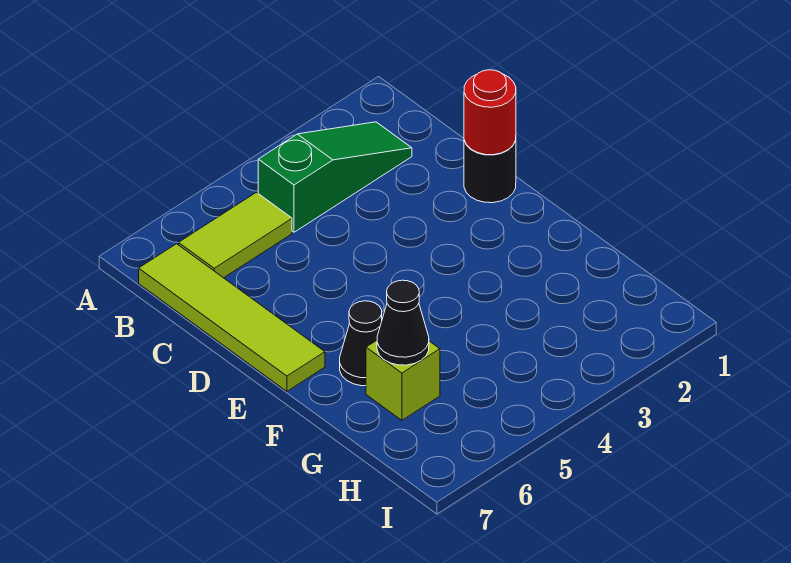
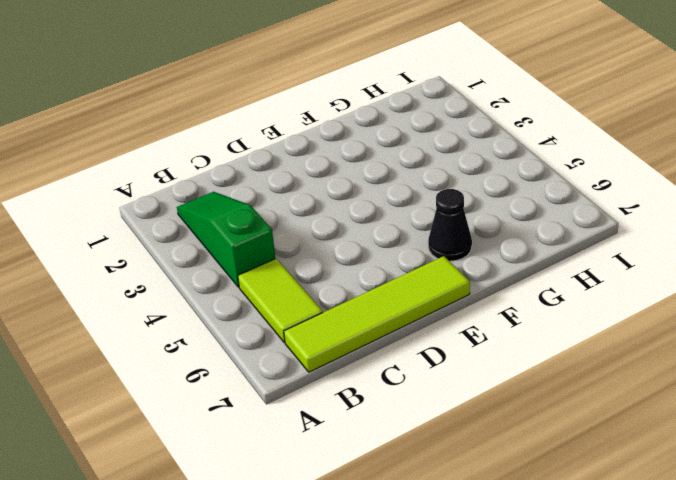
none -> black 1x1 round brick [464,140,516,203]
none -> lime 1x1 brick [366,341,440,420]

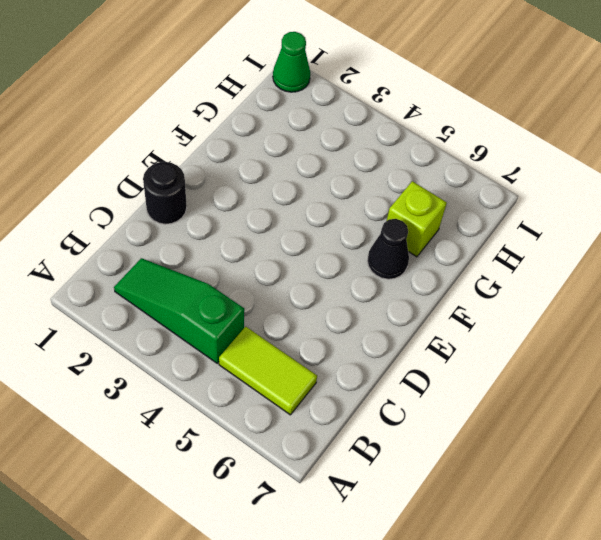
green 1x1 cone [273,32,310,92] -> none
none -> lime 1x4 tile [139,244,325,391]
none -> red 1x1 round brick [464,70,516,155]

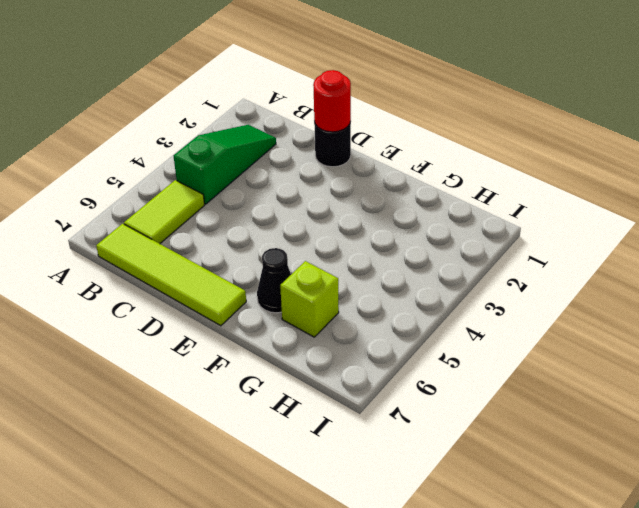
none -> black 1x1 cone [377,280,429,365]

